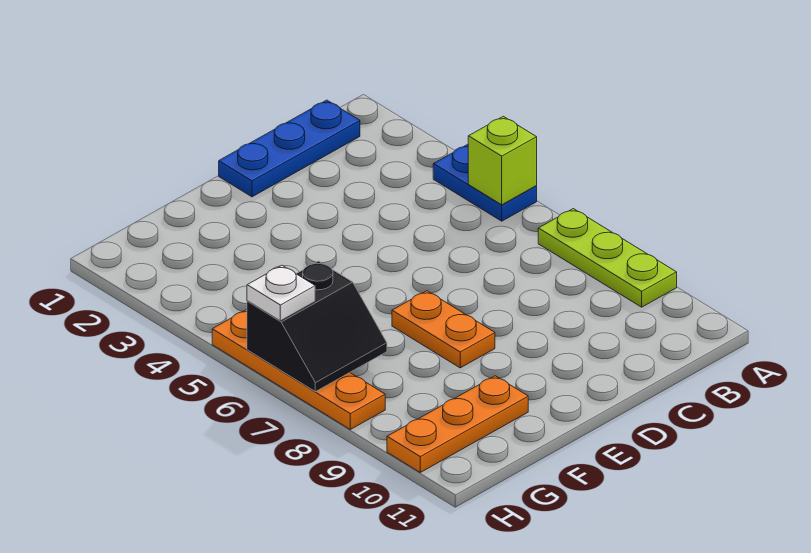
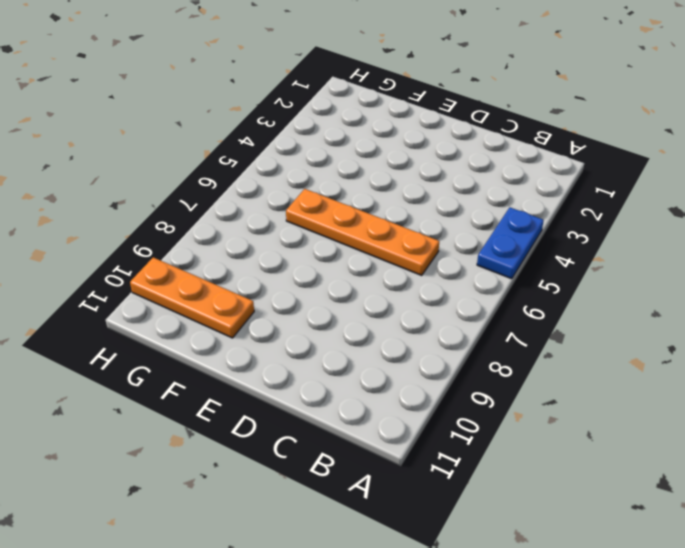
orange 1x4 plate [286,189,439,275] -> orange 1x4 plate turned to [212,310,385,429]
none -> lime 1x3 plate [538,209,677,307]
none -> blue 1x3 plate [219,100,360,197]

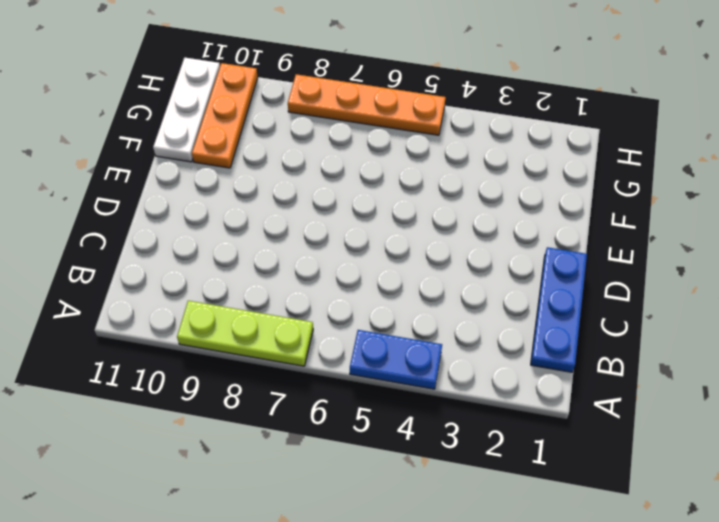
white 1x3 plate [153,58,220,162] -> none
none -> orange 1x2 plate [392,291,495,368]
none -> lime 1x1 brick [468,116,537,205]

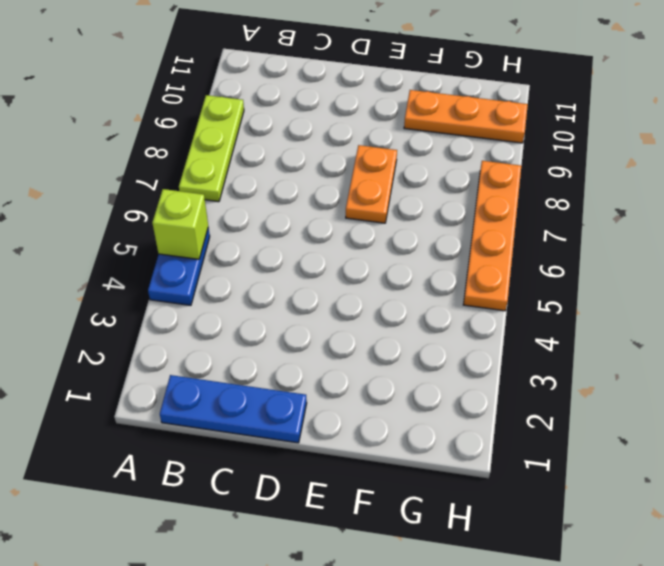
none -> black 2x2 slope [247,261,387,392]
none -> white 1x1 plate [247,265,315,321]

